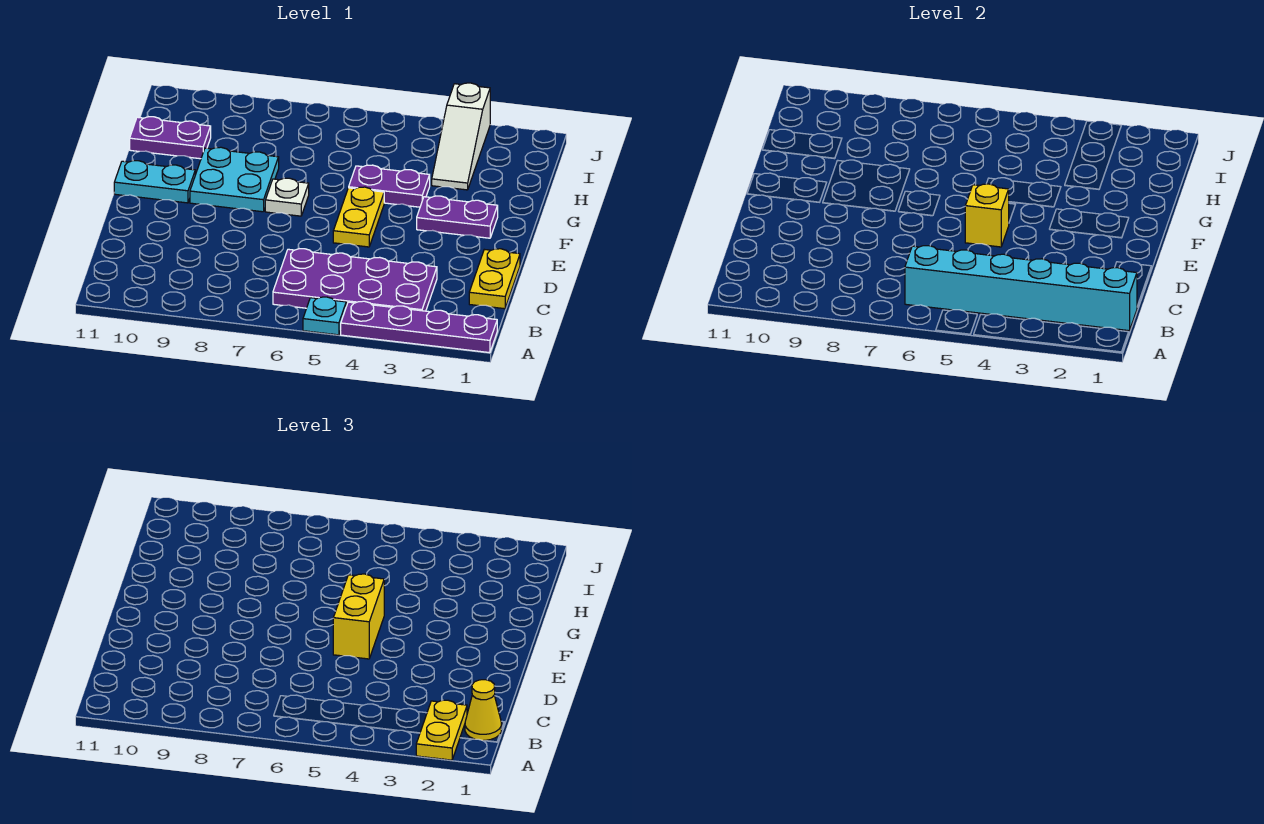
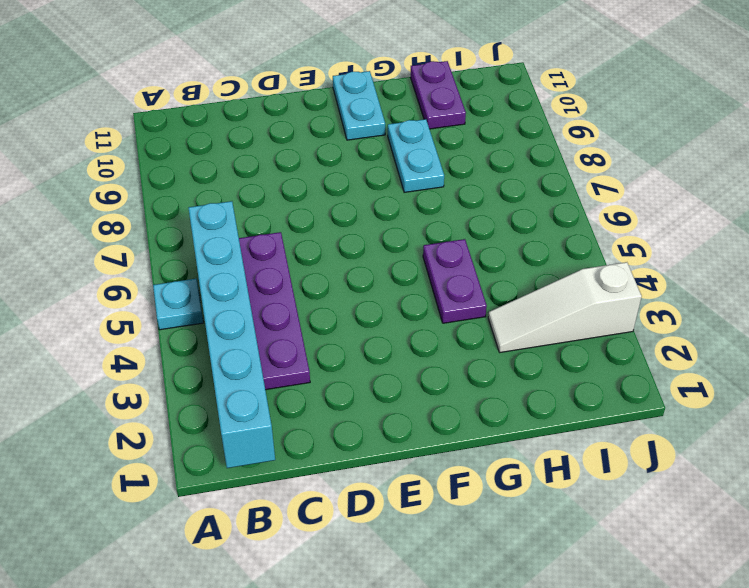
cyan 1x2 plate [388,119,444,192] -> cyan 2x2 plate [190,147,279,212]
none -> purple 1x4 plate [341,301,497,353]
none -> yellow 1x2 plate [469,249,520,309]
none -> yellow 1x2 plate [333,187,384,247]

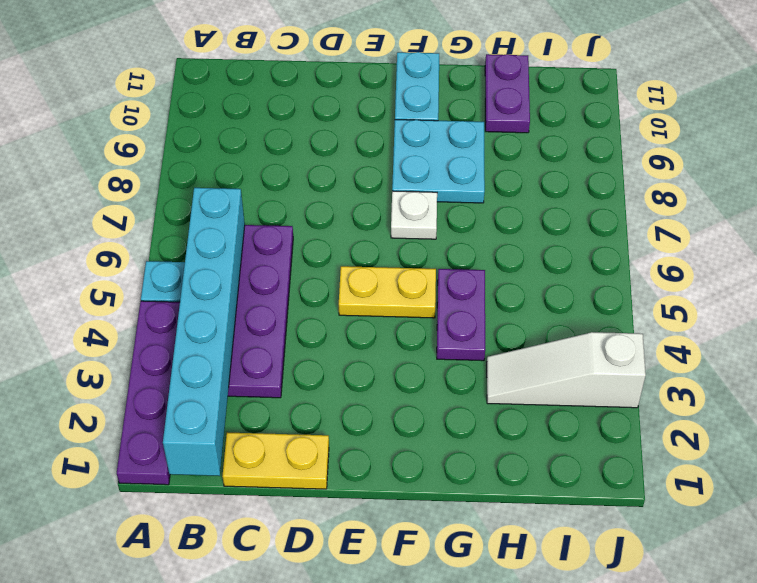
none -> purple 1x2 plate [417,196,498,238]
none -> yellow 1x1 brick [965,184,1009,247]
none -> yellow 1x2 plate [416,700,467,760]

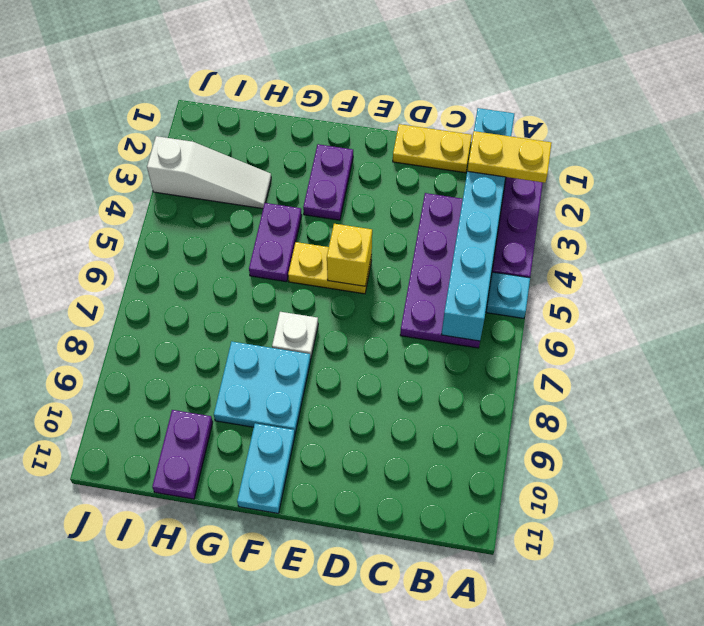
none -> yellow 1x1 cone [465,680,502,741]
none -> yellow 1x2 brick [333,574,384,659]

